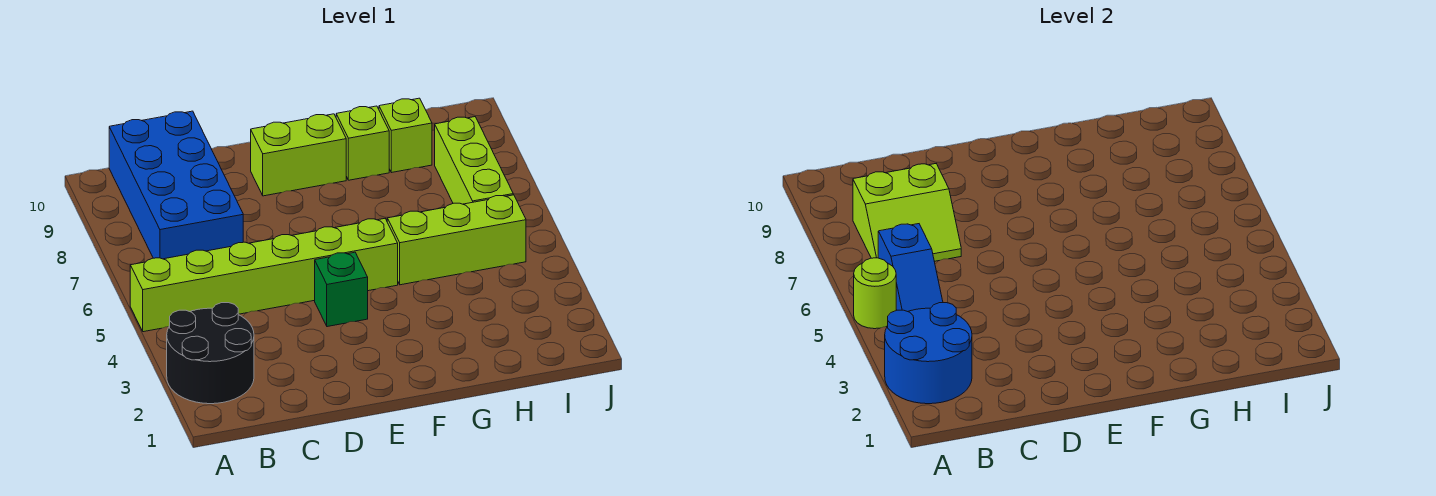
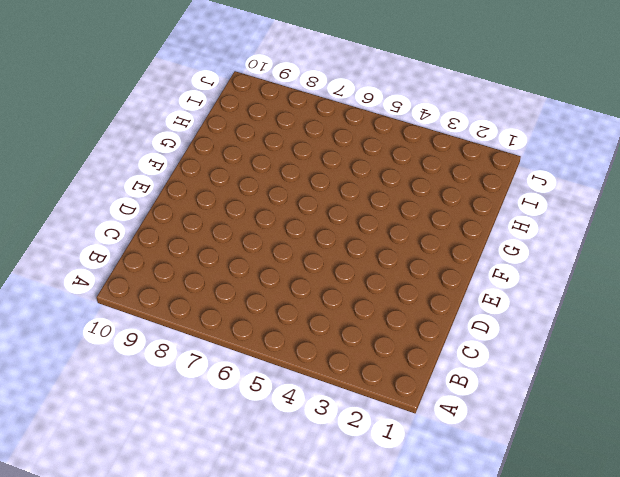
none -> black 2x2 round brick [167,303,254,404]
none -> lime 1x6 brick [130,219,398,332]
none -> blue 2x4 brick [109,111,243,259]

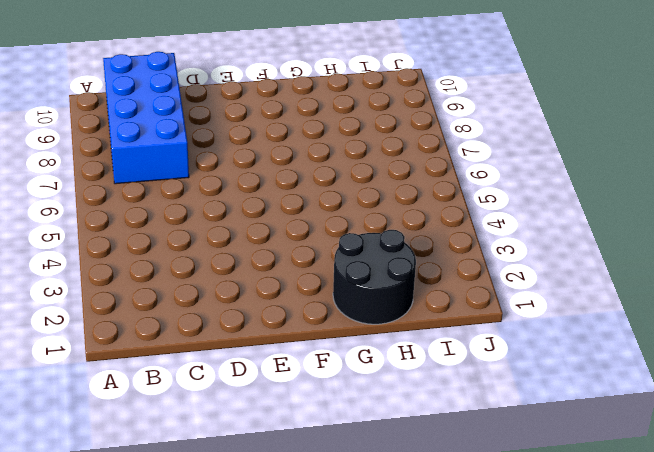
black 2x2 round brick [333,230,416,324] -> black 2x2 round brick moved to [167,303,254,404]
none -> lime 1x6 brick [130,219,398,332]
none -> green 1x1 brick [315,252,368,327]
none -> lime 1x2 brick [251,114,346,196]

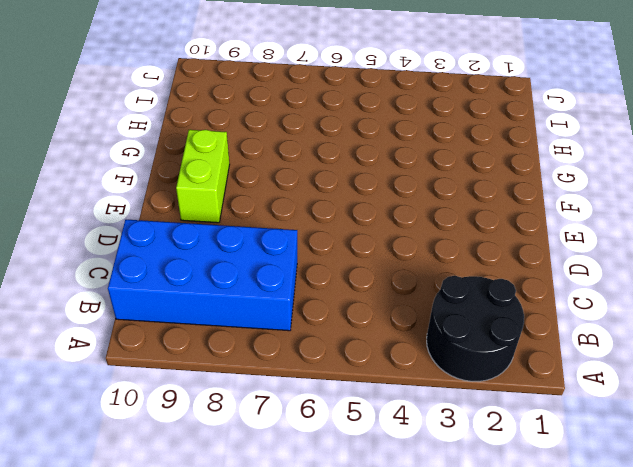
none -> lime 1x6 brick [130,219,398,332]
none -> green 1x1 brick [315,252,368,327]
none -> lime 1x3 brick [387,195,526,285]

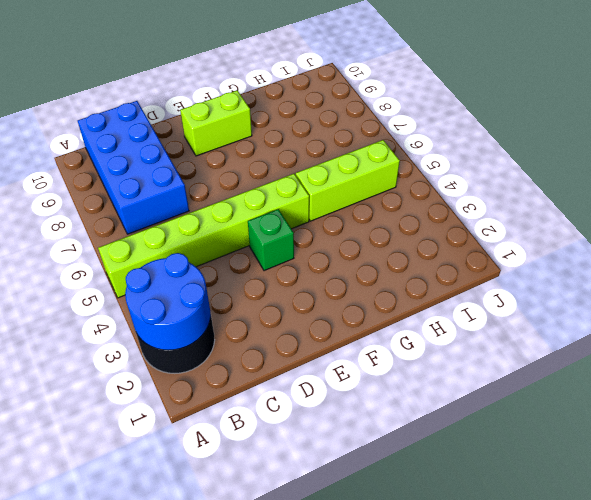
none -> lime 1x1 brick [336,106,389,180]
none -> lime 1x1 brick [379,98,432,173]
none -> lime 1x3 brick [435,117,513,204]

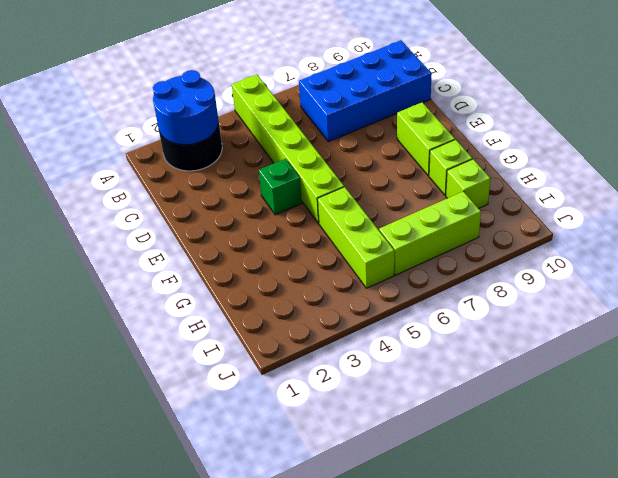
none -> lime 1x1 round brick [854,258,896,329]
none -> blue 1x2 slope [878,224,943,312]
none -> lime 2x2 slope [853,164,961,261]

